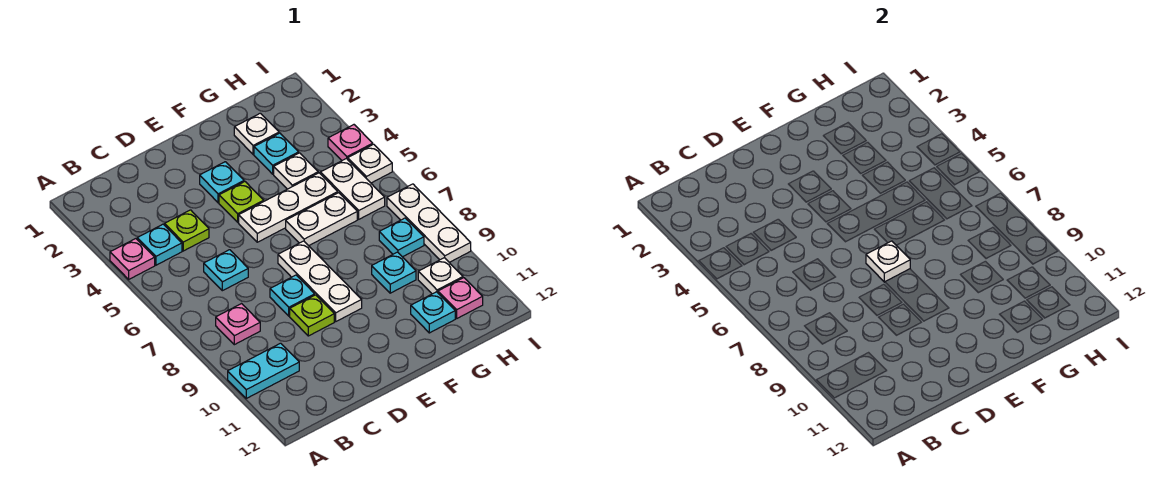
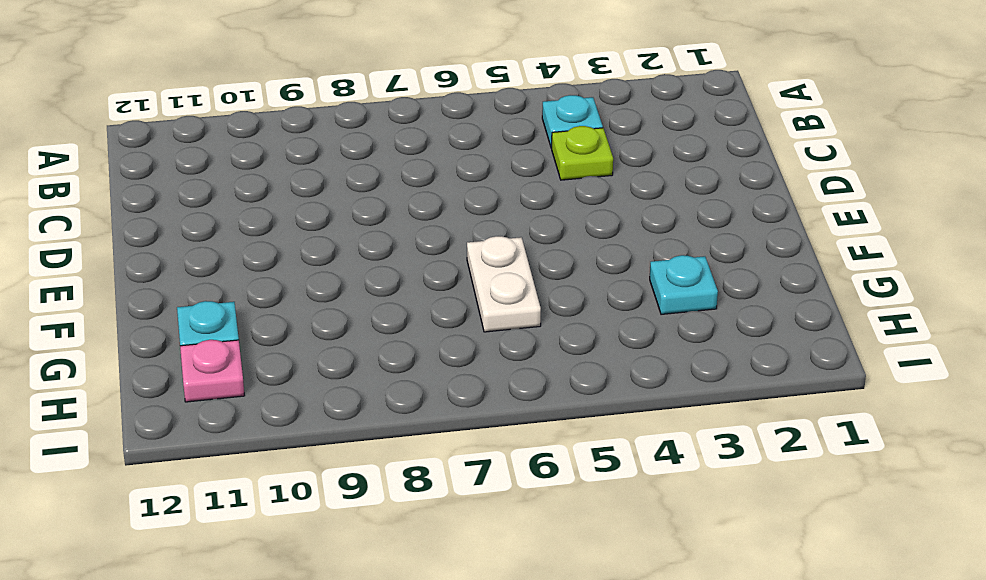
none -> pink 1x1 plate [110,239,155,279]
none -> cyan 1x2 plate [228,343,299,398]
none -> pink 1x1 plate [216,304,260,345]

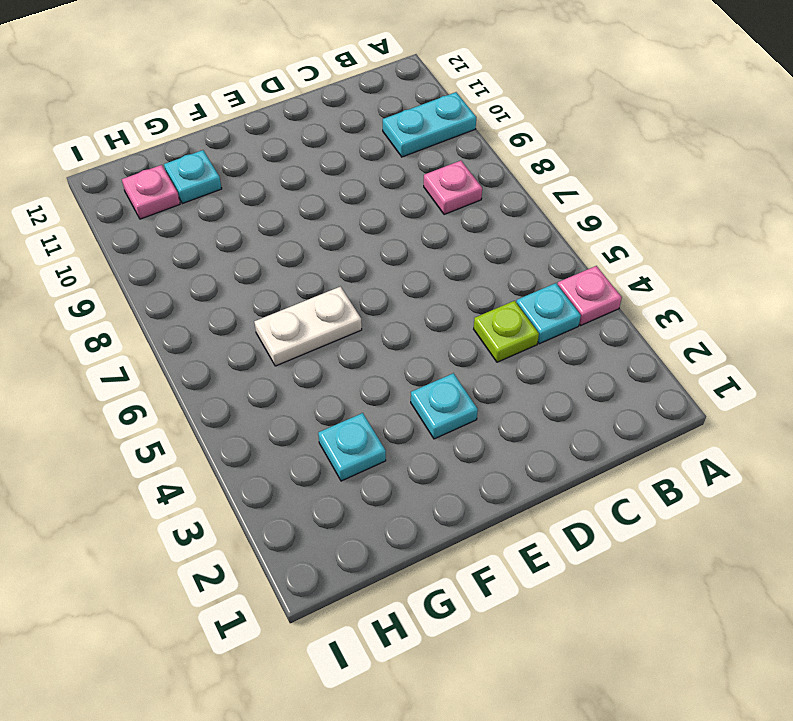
none -> cyan 1x1 plate [204,250,248,291]
none -> cyan 1x1 plate [270,275,315,316]
none -> lime 1x1 plate [290,295,334,336]

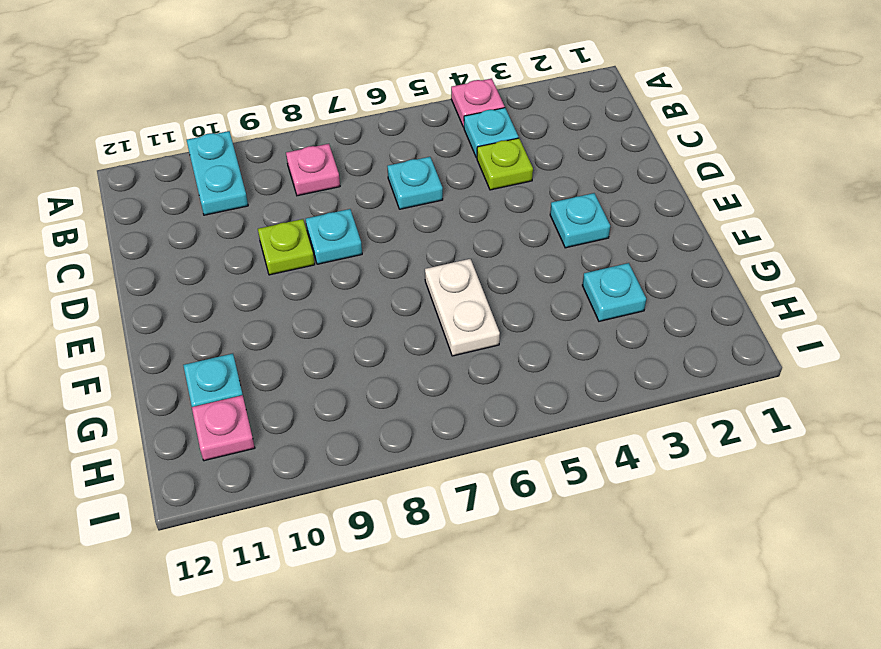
none -> lime 1x1 plate [219,182,264,222]
none -> white 1x3 plate [239,173,338,242]
none -> white 1x3 plate [278,241,362,321]

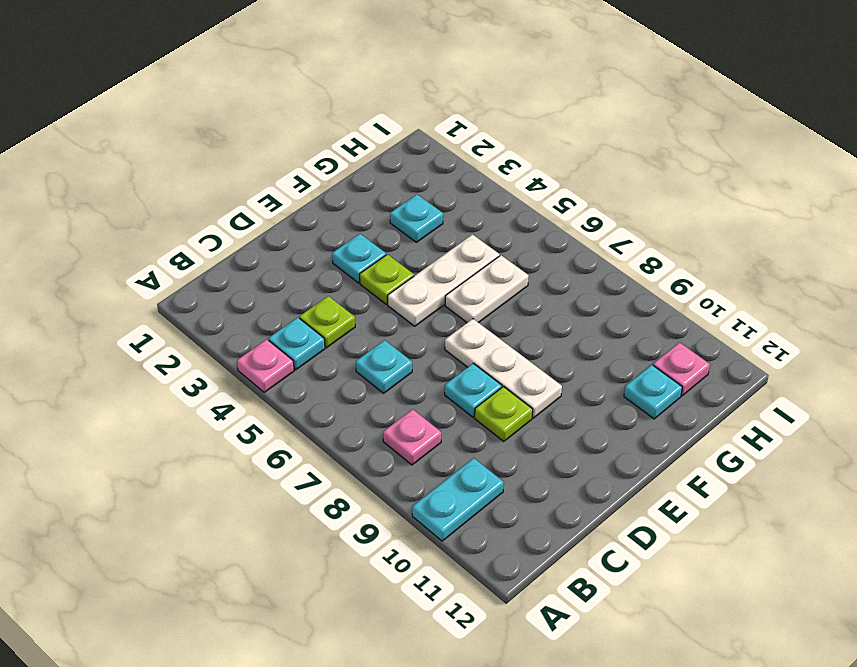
none -> white 1x1 plate [234,113,279,154]
none -> white 1x1 plate [274,153,318,189]
none -> cyan 1x1 plate [372,252,416,293]

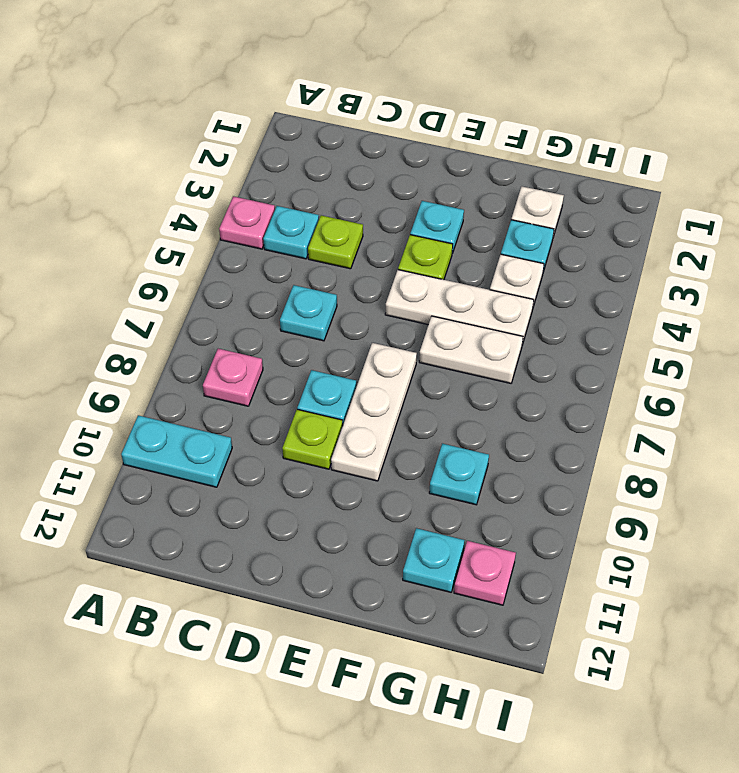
none -> white 1x2 plate [320,158,385,219]
none -> cyan 1x1 plate [379,218,424,257]
none -> white 1x1 plate [418,258,463,294]

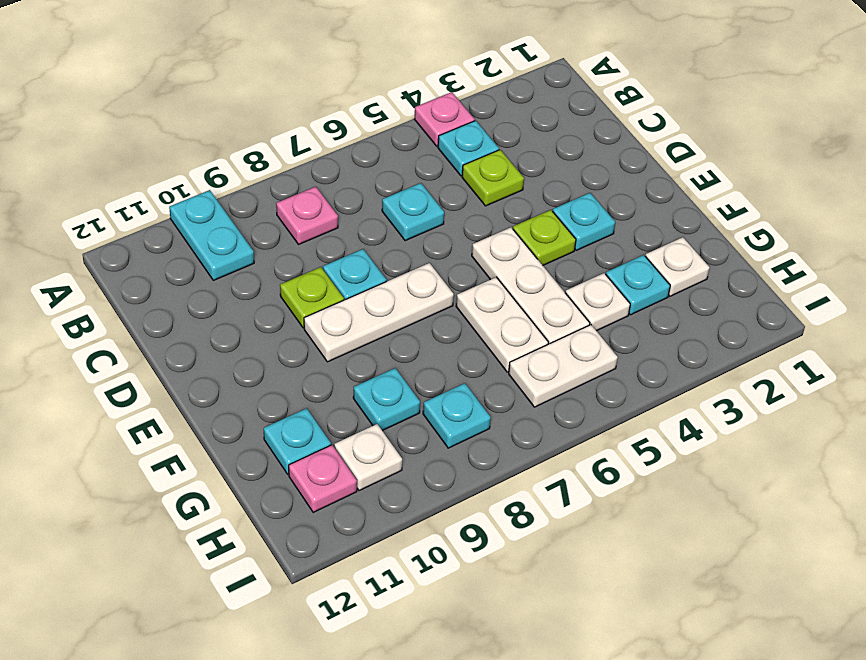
none -> pink 1x1 plate [328,125,373,160]
none -> white 1x1 plate [348,144,392,183]
none -> white 1x3 plate [387,184,471,262]

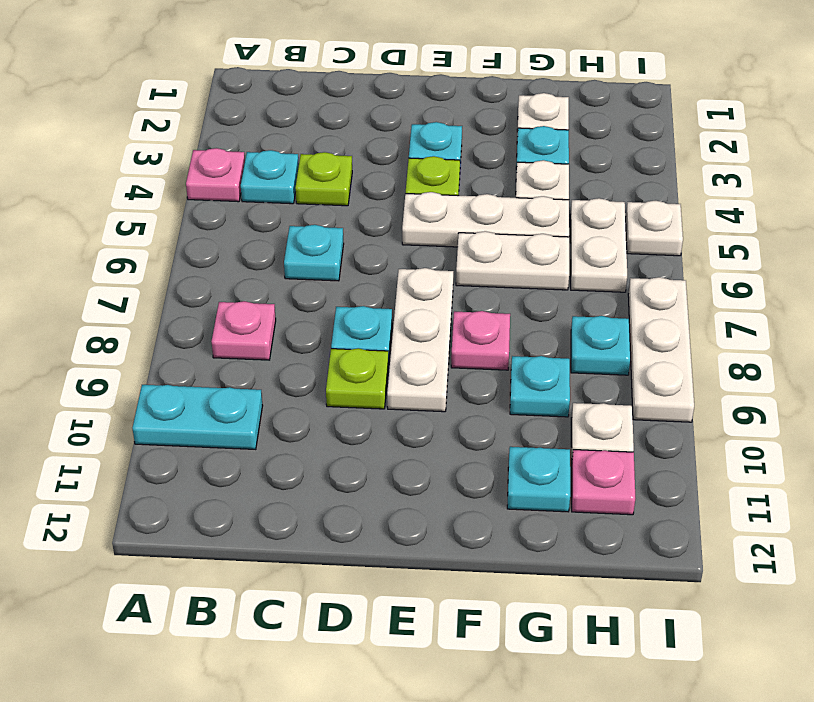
pink 1x1 plate [451,311,510,370] -> pink 1x1 plate moved to [328,125,373,160]
none -> white 1x1 plate [866,241,910,282]

